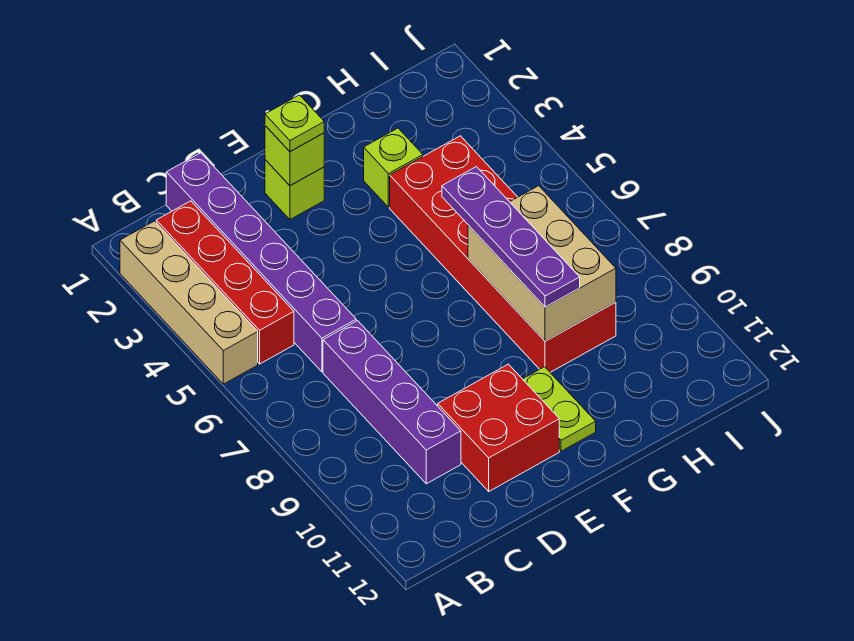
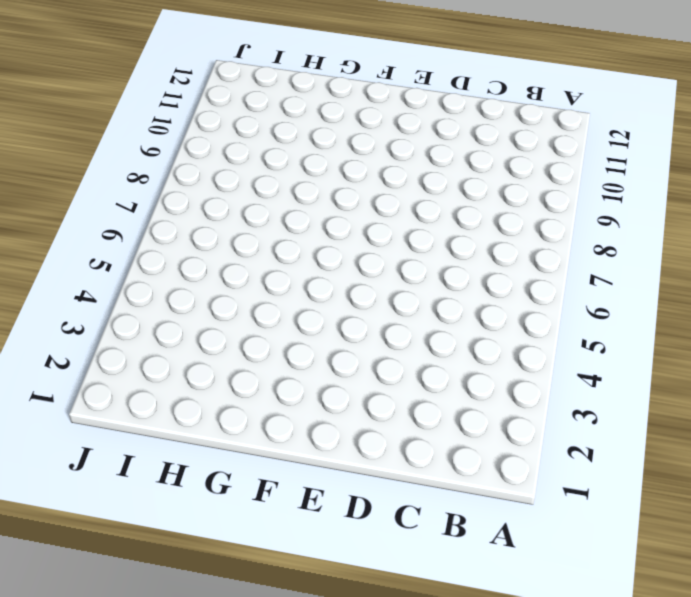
none -> tan 1x4 brick [120,221,258,384]
none -> red 1x4 brick [156,201,294,364]
none -> purple 1x6 brick [166,153,356,372]

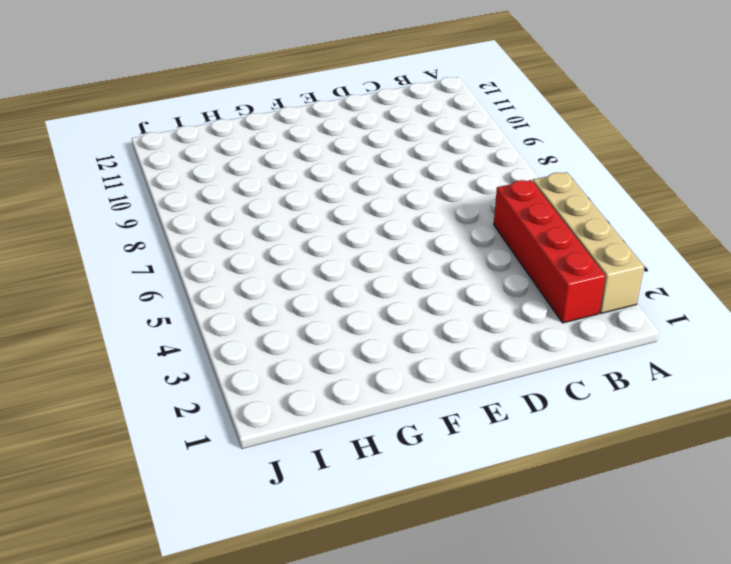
none -> purple 1x6 brick [166,153,356,372]
none -> purple 1x4 brick [323,321,461,484]
none -> red 2x2 brick [438,364,559,491]

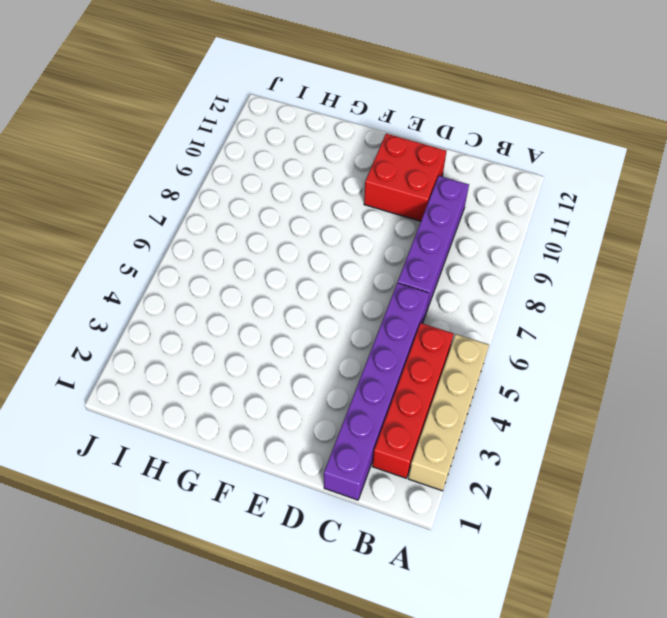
none -> lime 1x1 brick [265,160,324,219]
none -> lime 1x2 plate [523,367,596,451]
none -> lime 1x1 brick [364,128,423,207]

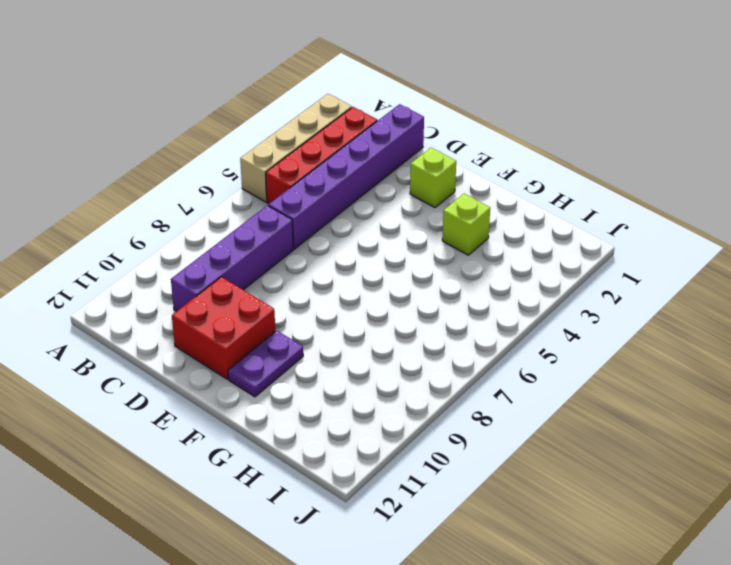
purple 1x2 plate [228,331,303,397] -> lime 1x2 plate [523,367,596,451]
none -> red 2x6 brick [390,136,616,372]
none -> lime 1x1 brick [265,126,324,186]
none -> tan 2x3 brick [468,186,616,341]

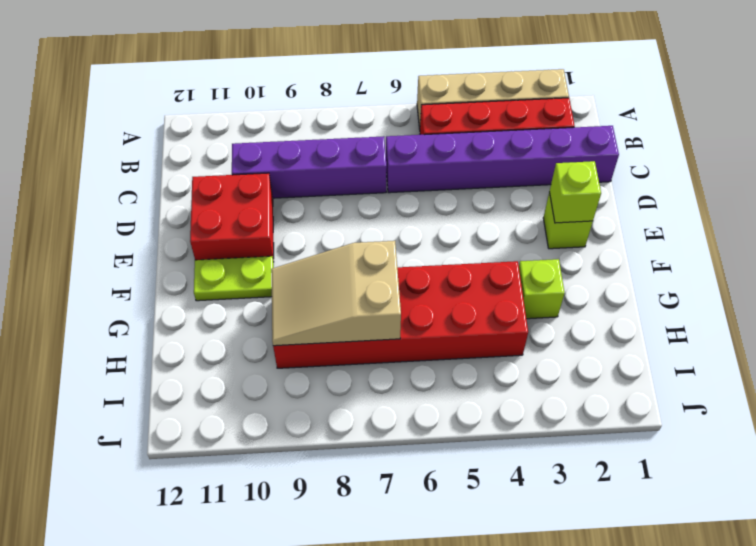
tan 2x3 slope [271,241,401,346] -> tan 2x3 brick [468,186,616,341]
none -> lime 1x1 plate [265,95,324,152]
none -> purple 1x4 plate [442,167,580,307]

